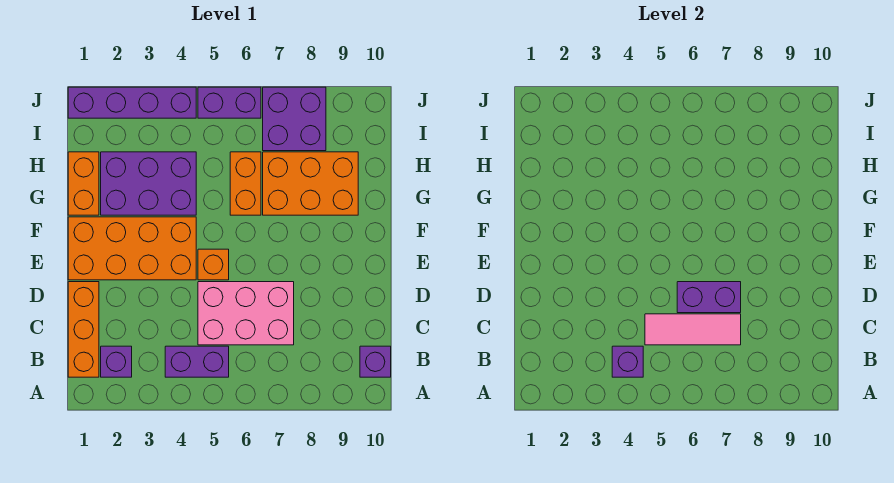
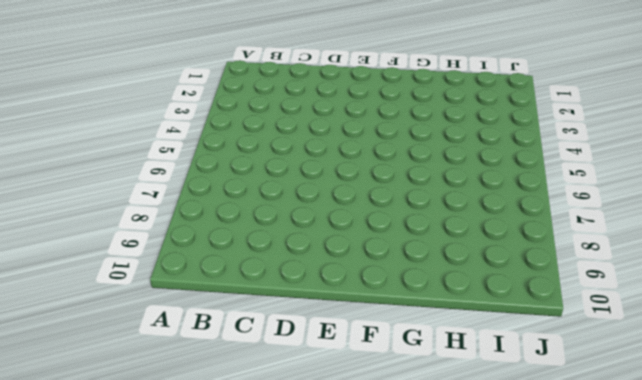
none -> orange 1x3 brick [68,282,99,377]
none -> purple 1x1 brick [101,346,132,377]
none -> purple 1x2 brick [165,346,229,377]

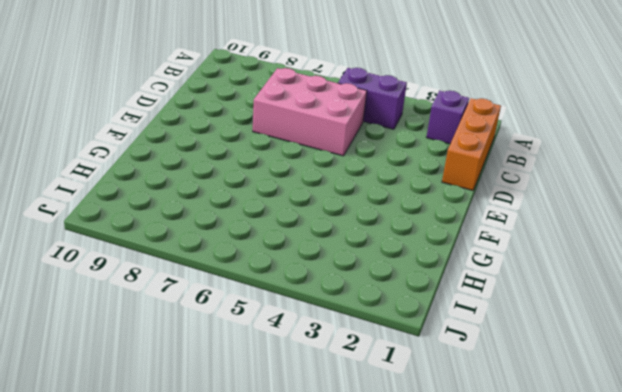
none -> purple 1x1 brick [360,346,391,377]
none -> orange 2x4 brick [68,217,196,280]
none -> orange 1x1 brick [198,249,229,280]

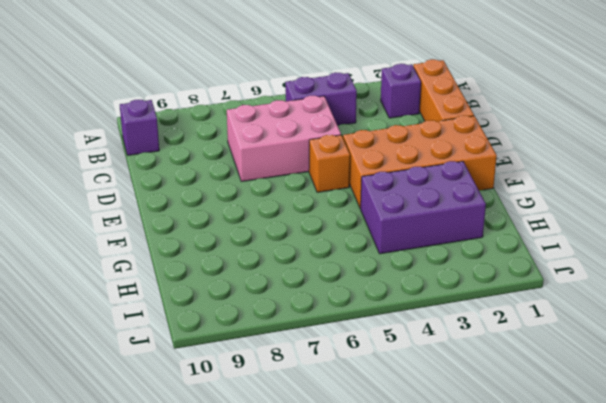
none -> orange 1x2 brick [68,152,99,215]
none -> orange 1x2 brick [230,152,261,215]
none -> orange 2x3 brick [263,152,358,215]

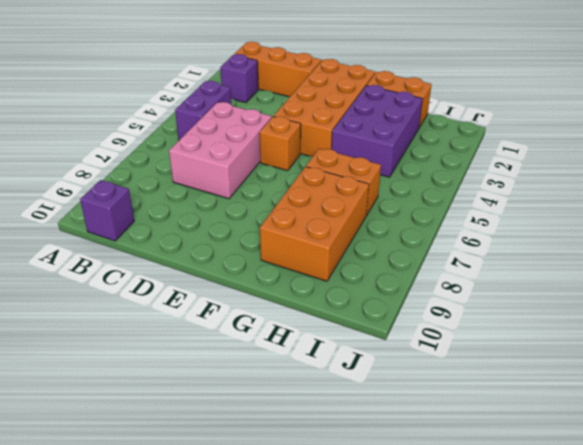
none -> purple 2x2 brick [263,87,326,151]
none -> purple 1x4 brick [68,87,196,118]
none -> purple 1x2 brick [198,87,261,118]

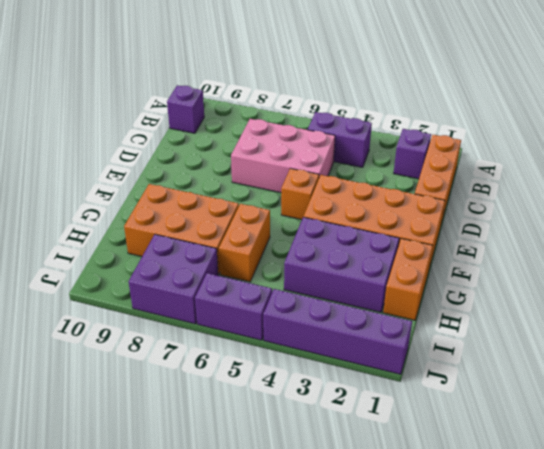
none -> purple 1x1 brick [612,346,643,377]
none -> pink 1x3 tile [645,314,741,345]
none -> purple 1x2 brick [677,282,741,313]

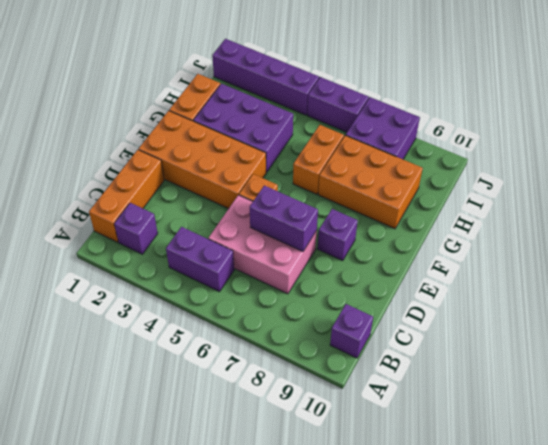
purple 1x1 brick [317,209,358,261] -> purple 1x1 brick moved to [612,346,643,377]
none -> pink 1x3 tile [645,314,741,345]

